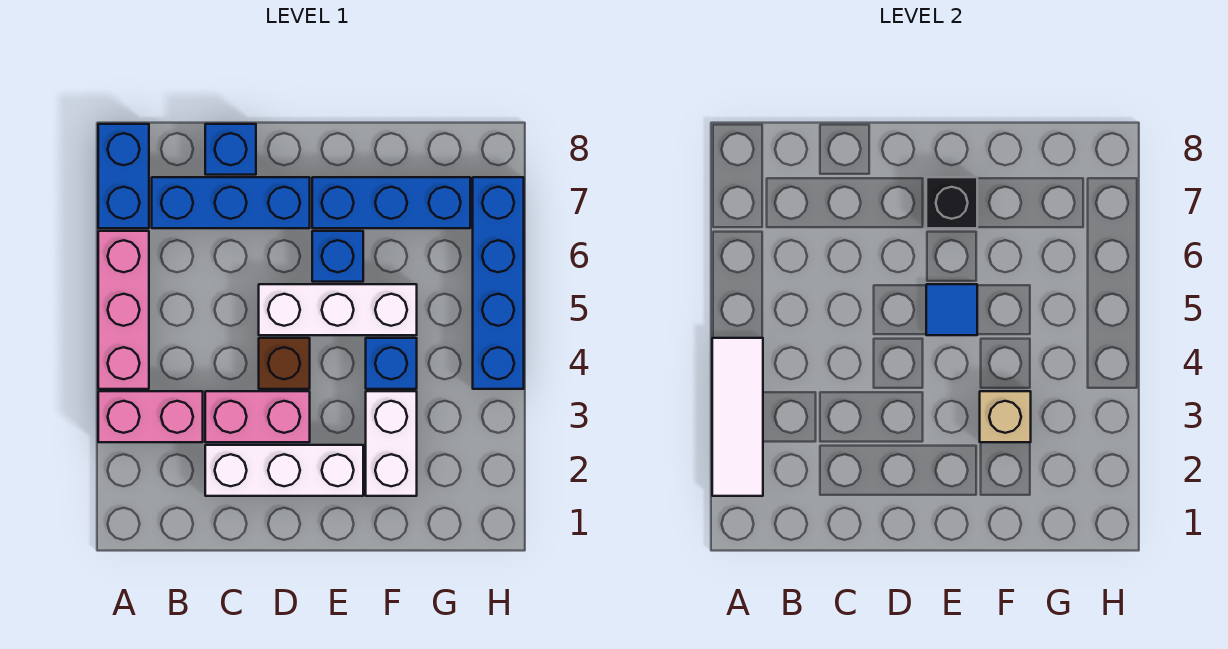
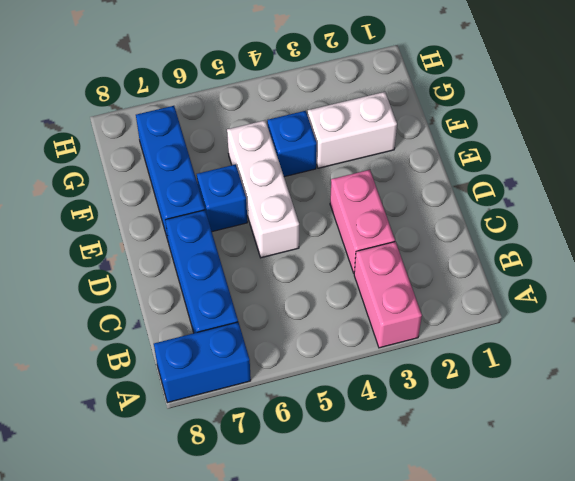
none -> pink 1x3 brick [98,231,149,389]
none -> white 1x3 brick [205,445,363,496]
none -> blue 1x1 brick [205,124,256,175]

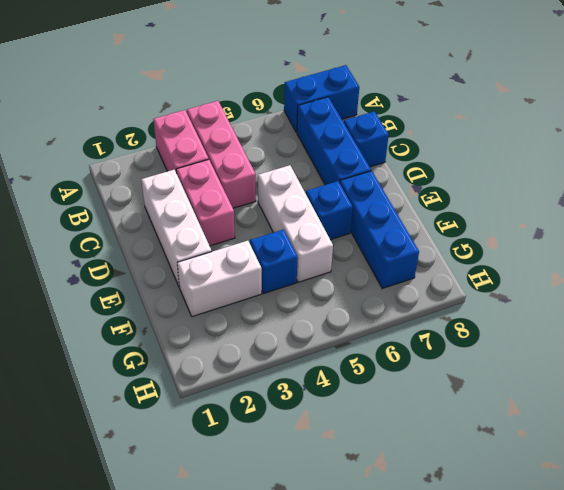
pink 1x3 brick [187,101,256,208] -> pink 1x3 brick turned to [98,231,149,389]
none -> brown 1x1 brick [259,338,310,389]
none -> blue 1x4 brick [473,177,524,389]
none -> white 1x3 tile [712,338,763,496]

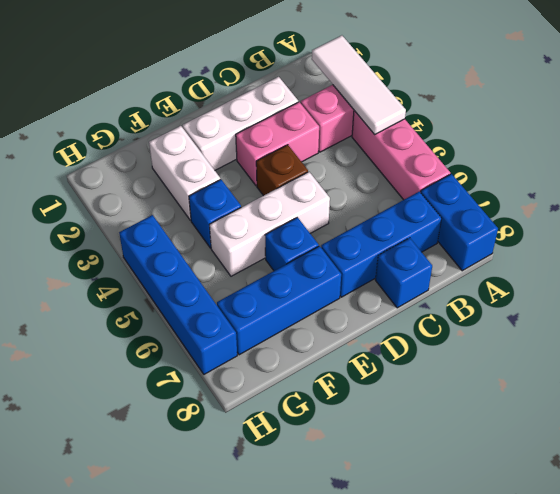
none -> blue 1x1 tile [926,284,977,335]
none -> black 1x1 brick [926,177,977,228]
none -> tan 1x1 brick [980,391,1031,442]

